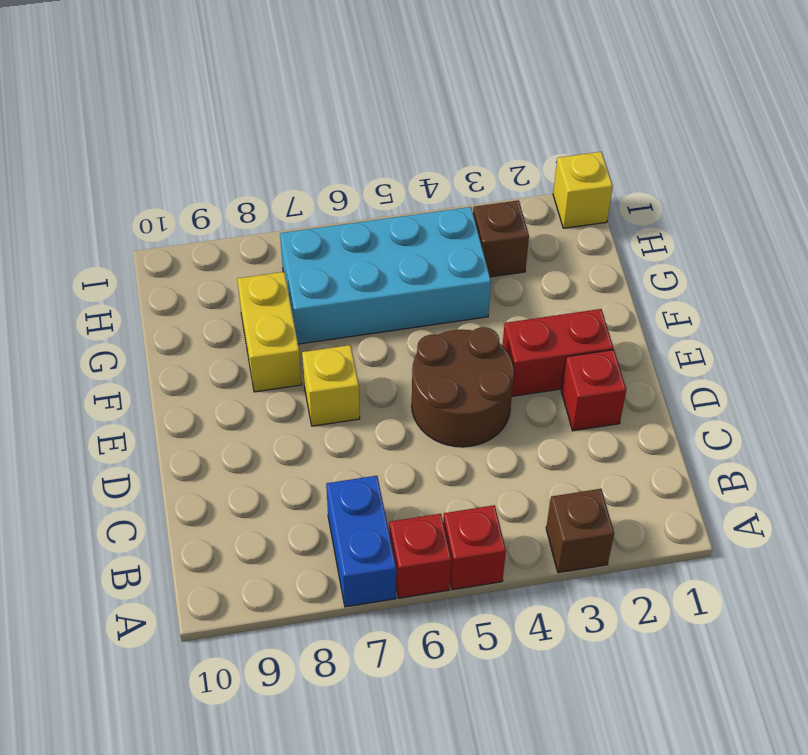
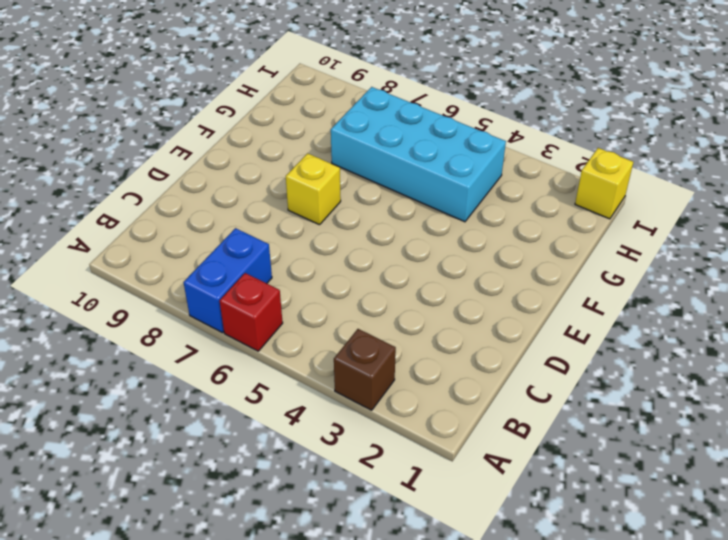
none -> red 1x1 brick [443,505,506,590]
none -> red 1x1 brick [561,350,626,431]
none -> brown 2x2 round brick [412,327,514,447]

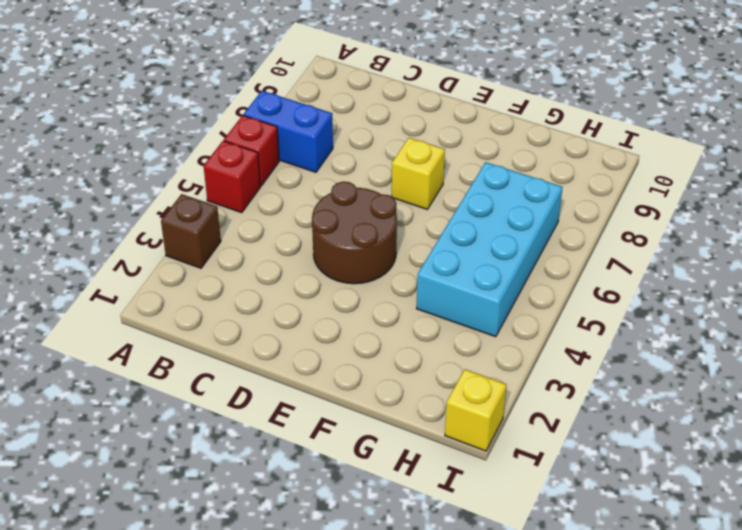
none -> red 1x1 brick [561,350,626,431]
none -> red 1x2 brick [502,309,613,396]
none -> yellow 1x2 brick [237,272,302,392]

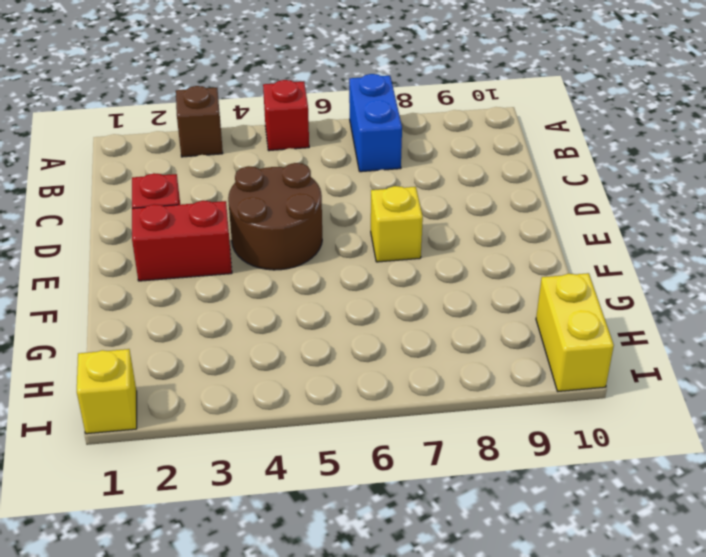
yellow 1x2 brick [536,273,614,391] -> yellow 1x2 brick moved to [237,272,302,392]
none -> red 1x1 brick [389,514,451,598]
none -> cyan 2x4 brick [280,207,491,344]
none -> brown 1x1 brick [473,200,529,277]

